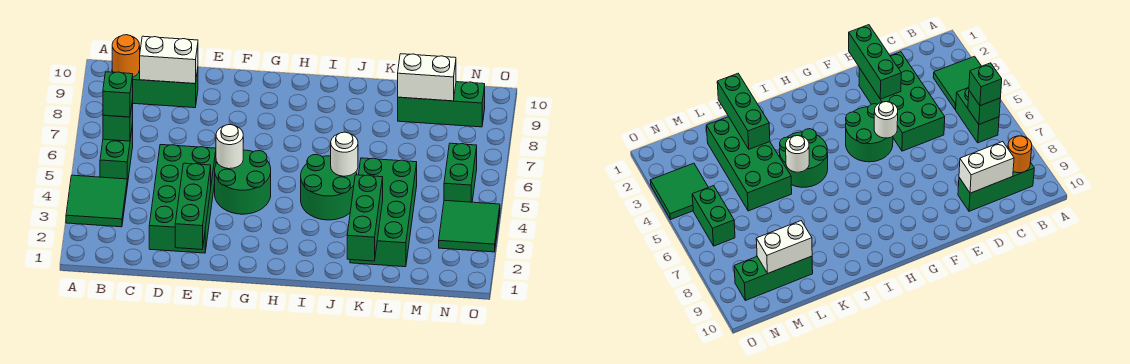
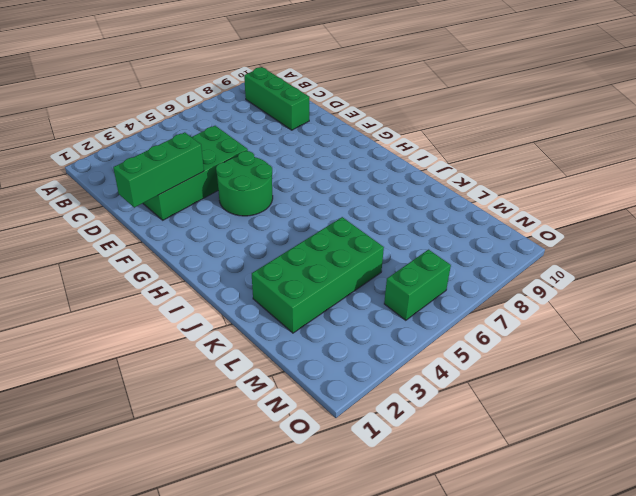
none -> green 2x2 tile [66,175,127,227]
none -> green 1x2 brick [100,124,133,185]
none -> green 2x2 round brick [301,154,357,220]

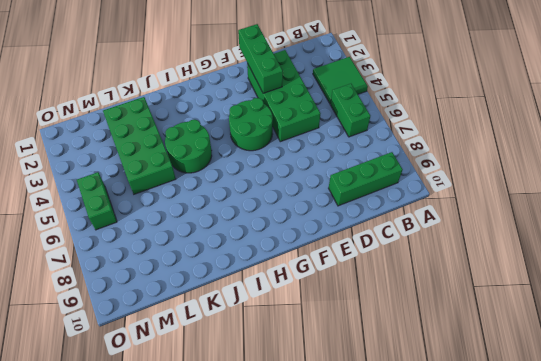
none -> green 1x3 brick [398,82,485,127]
none -> green 2x2 tile [439,200,500,252]
none -> green 1x1 brick [103,100,133,141]

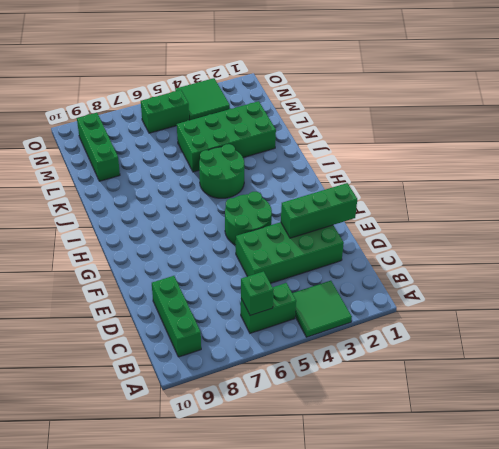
none -> orange 1x1 round brick [112,35,140,77]
none -> white 1x2 brick [140,36,198,84]
none -> white 1x1 round brick [216,124,243,169]

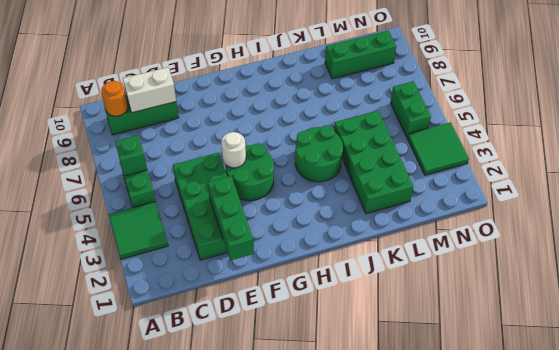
none -> white 1x1 round brick [331,132,358,176]
none -> green 1x3 brick [347,175,383,261]
none -> white 1x2 brick [398,54,456,101]

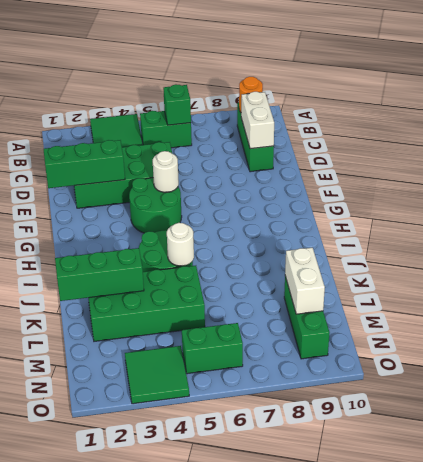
none -> green 1x1 brick [103,72,133,117]

